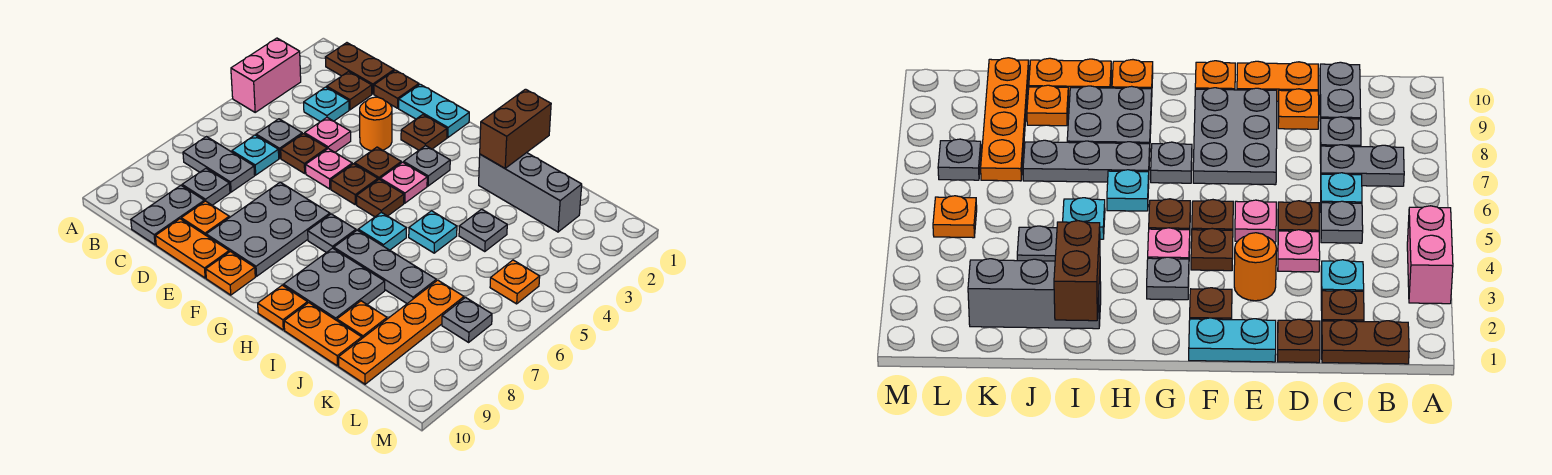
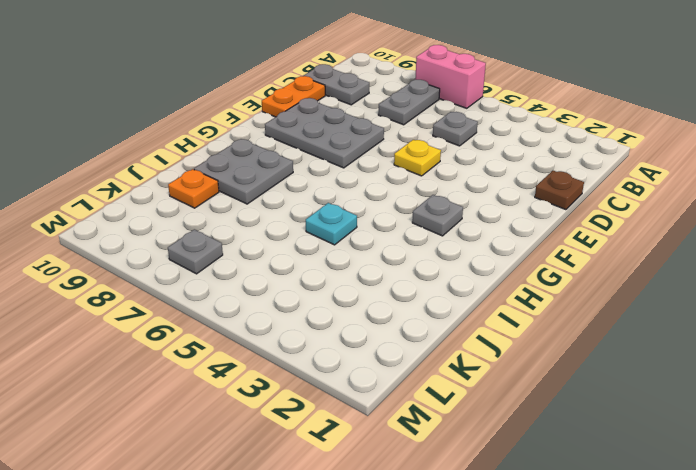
pink 1x2 brick [415,45,486,108] -> pink 1x2 brick moved to [231,38,301,112]
yellow 1x1 plate [394,140,441,176] -> pink 1x1 plate [306,149,352,189]
none -> brown 1x2 plate [325,43,394,94]
none -> brown 1x1 plate [327,72,372,110]
none -> cyan 1x1 plate [304,87,349,122]
none -> cyan 1x1 plate [232,135,279,175]

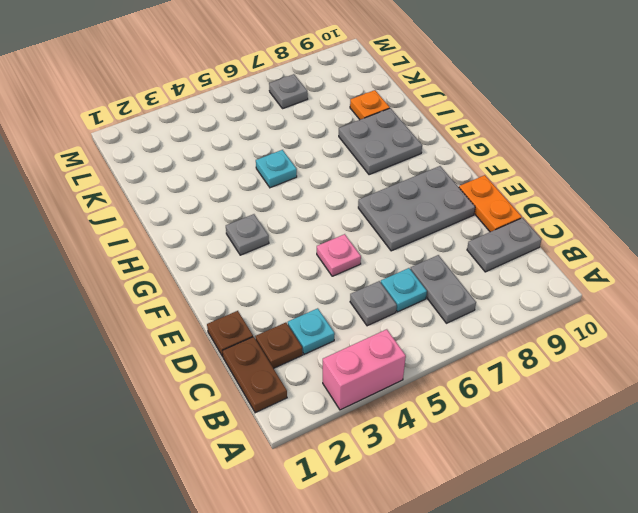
none -> grey 1x1 plate [182,169,230,205]
none -> pink 1x1 plate [305,118,351,152]
none -> brown 1x1 plate [281,134,327,173]
none -> orange 1x1 plate [181,201,229,235]

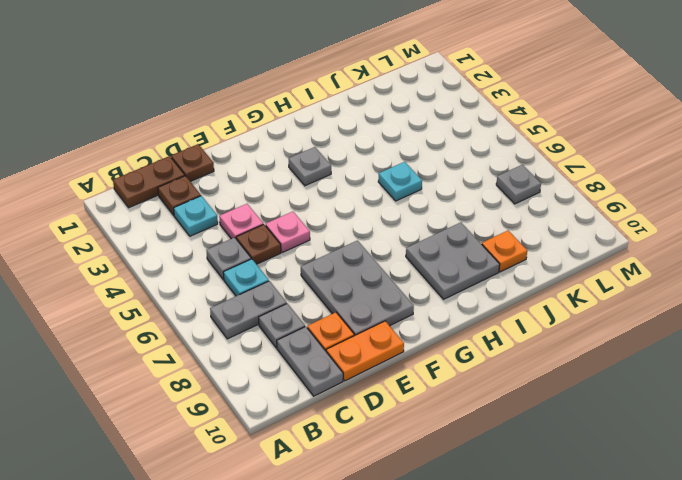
none -> pink 1x2 brick [231,38,301,112]
none -> cyan 1x2 plate [399,84,469,137]
none -> orange 1x1 round brick [360,97,392,151]
none -> brown 1x1 plate [401,115,447,150]

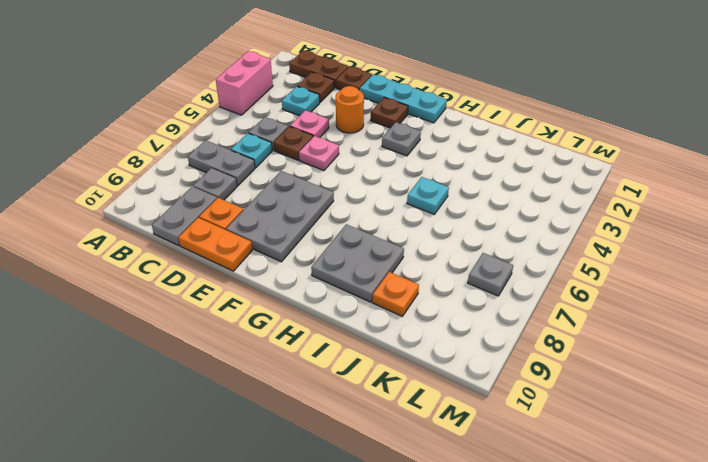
cyan 1x3 plate [360,74,447,123] -> cyan 1x2 plate [399,84,469,137]
none -> brown 1x1 plate [355,147,401,180]
none -> brown 1x1 plate [331,164,378,205]
none -> orange 1x1 plate [206,251,255,295]
none -> pink 1x1 plate [380,162,427,203]

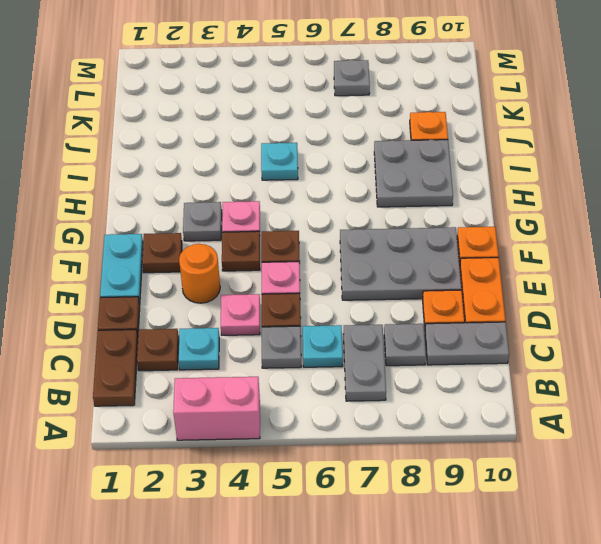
none -> brown 1x1 plate [356,179,404,217]
none -> grey 1x1 plate [308,214,356,253]
none -> cyan 1x1 plate [358,212,406,250]
none -> grey 1x3 plate [334,230,436,303]

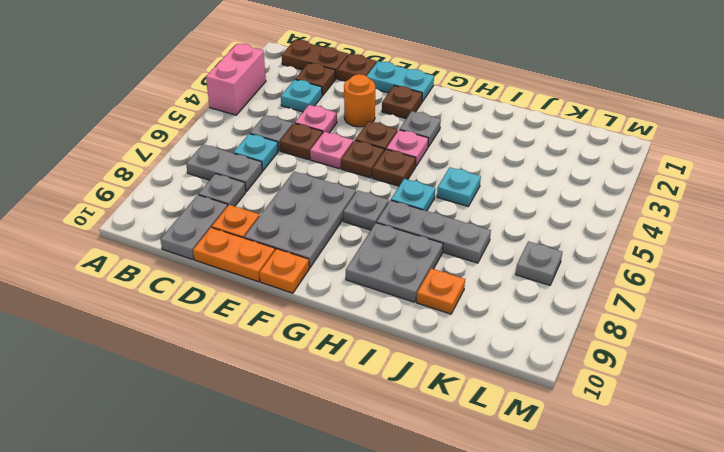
none -> orange 1x1 plate [258,285,307,330]
none -> grey 1x3 brick [479,153,582,232]
none -> orange 1x2 plate [284,303,362,366]
none -> grey 1x1 plate [459,209,507,252]

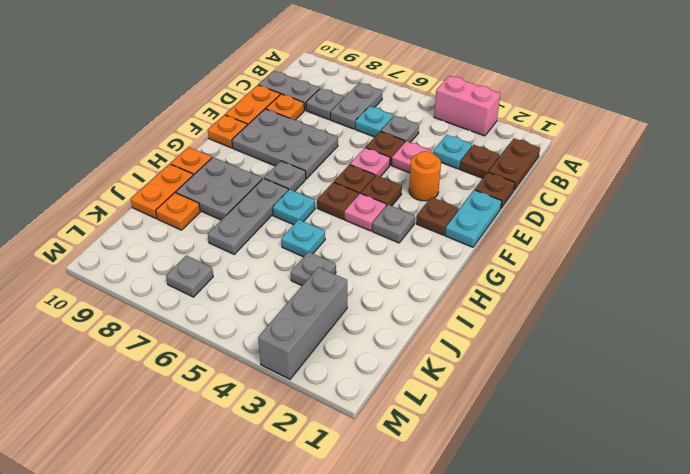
grey 1x3 brick [258,267,347,379] -> grey 1x3 brick moved to [479,153,582,232]
none -> orange 1x4 plate [339,280,464,384]
none -> orange 1x1 plate [490,260,540,304]
none -> brown 1x2 brick [480,89,551,168]

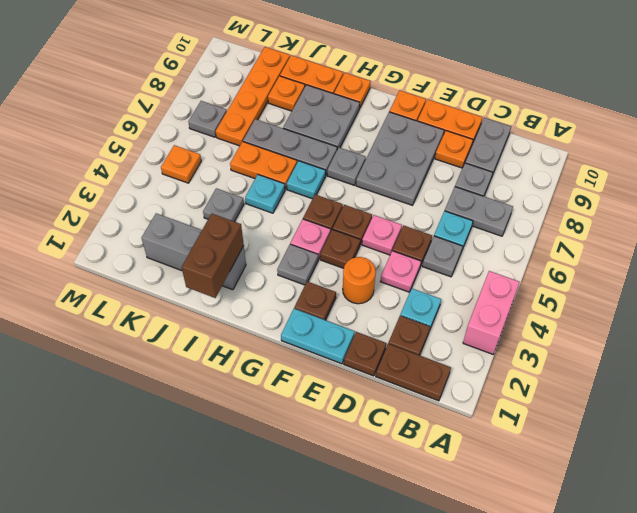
orange 1x2 plate [230,142,297,189] -> none

